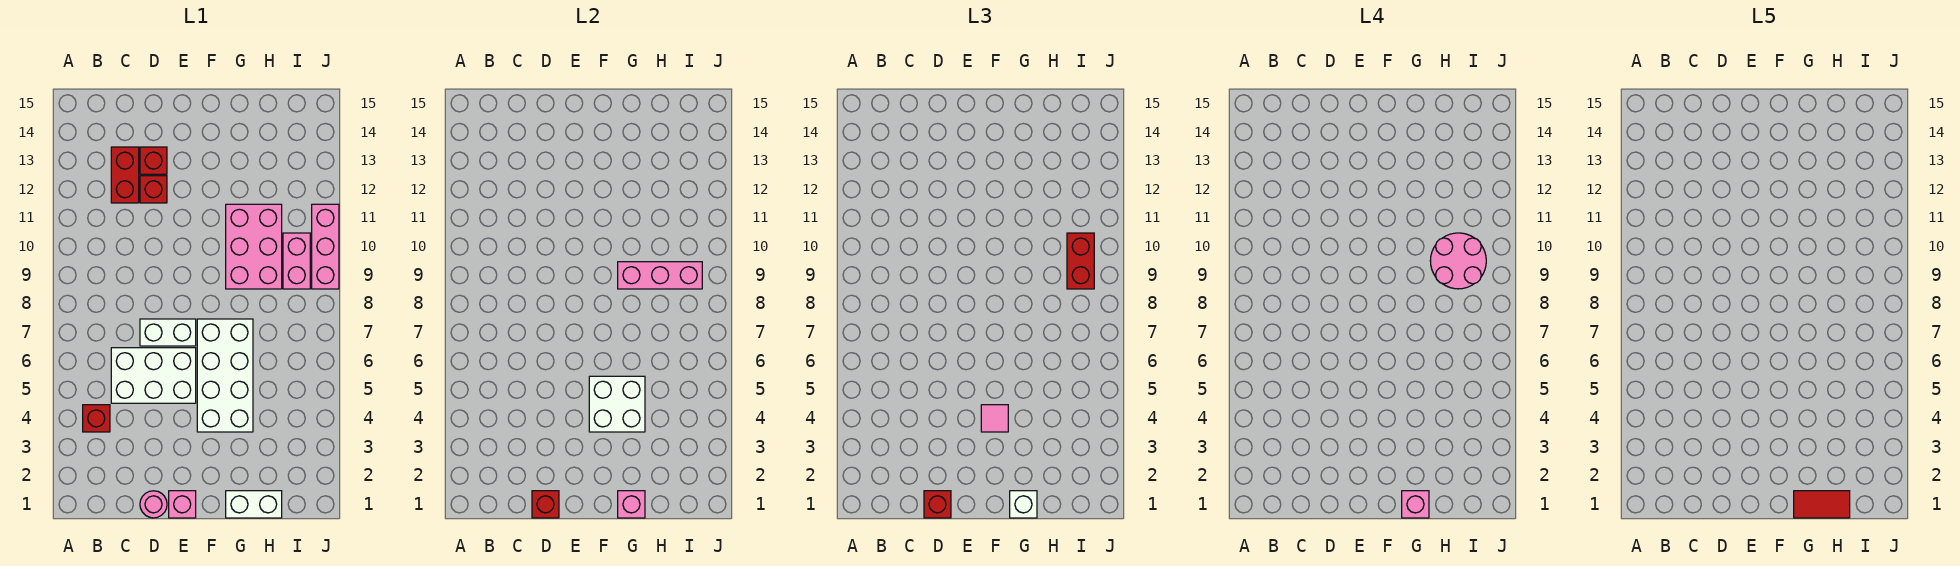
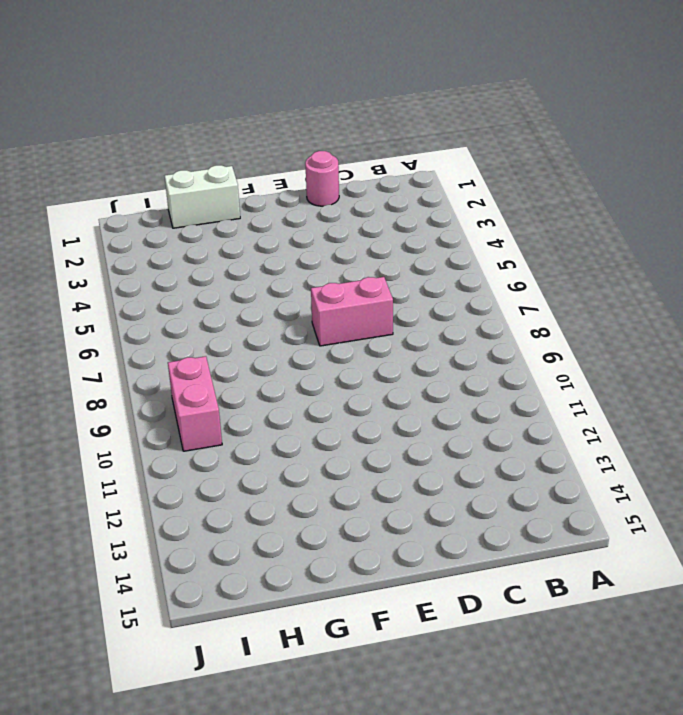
pink 1x2 brick [311,277,393,346] -> white 1x2 brick [140,319,196,346]
none -> red 1x1 brick [83,405,110,432]
none -> white 2x3 brick [111,348,196,403]
none -> red 1x2 brick [111,147,139,203]

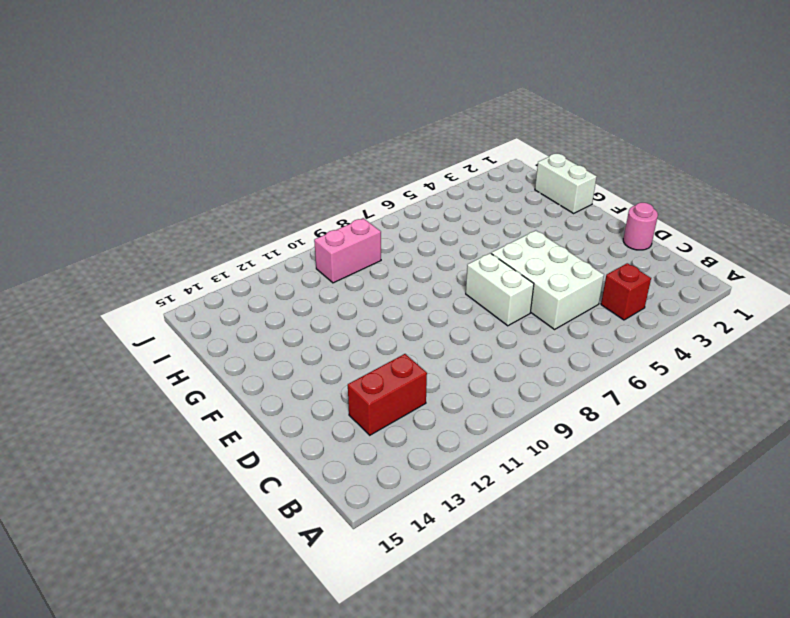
none -> red 1x1 brick [140,176,167,203]
none -> red 1x1 brick [140,147,167,174]
none -> pink 1x1 brick [169,491,196,518]

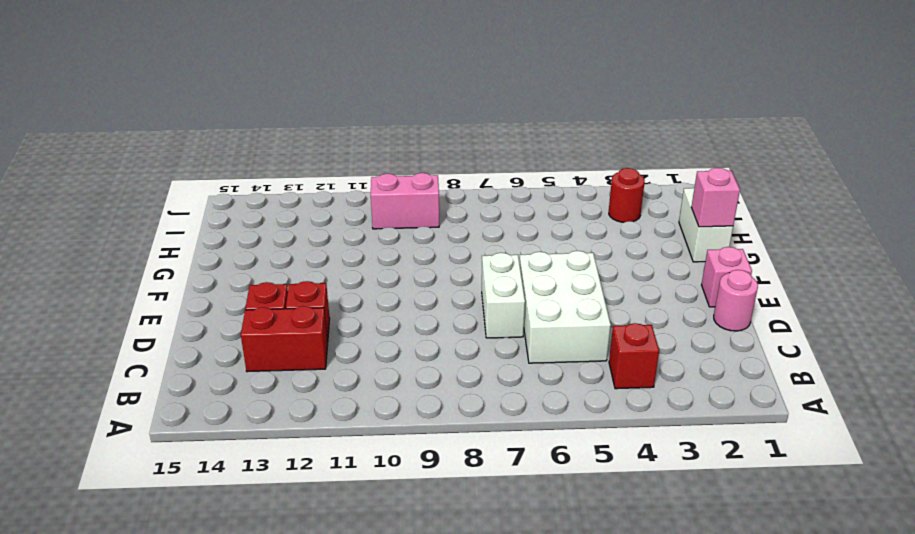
red 1x1 round brick [609,168,645,222] -> none
none -> white 2x4 brick [197,319,253,432]
none -> pink 2x3 brick [226,204,282,289]
none -> pink 1x3 brick [312,204,339,289]

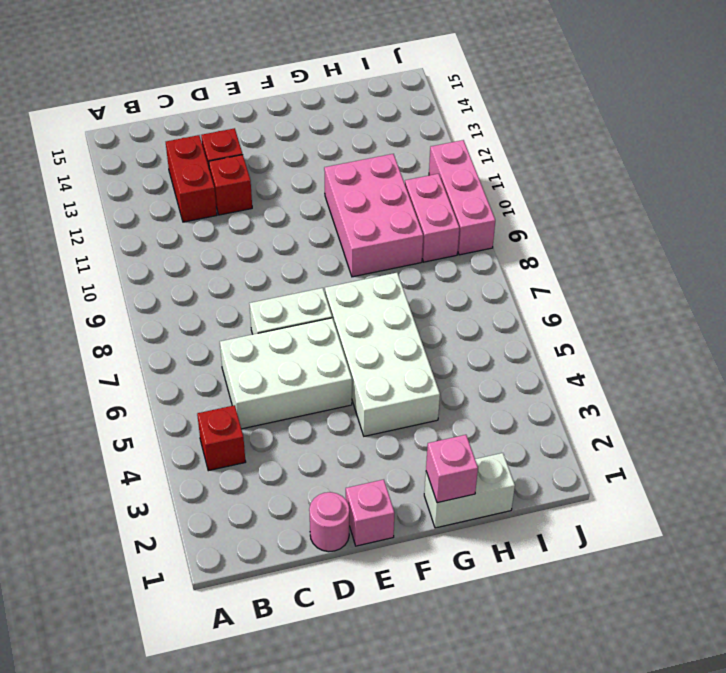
none -> red 1x1 brick [532,491,559,518]
none -> white 2x2 brick [589,376,645,432]
none -> pink 1x3 brick [618,262,702,289]

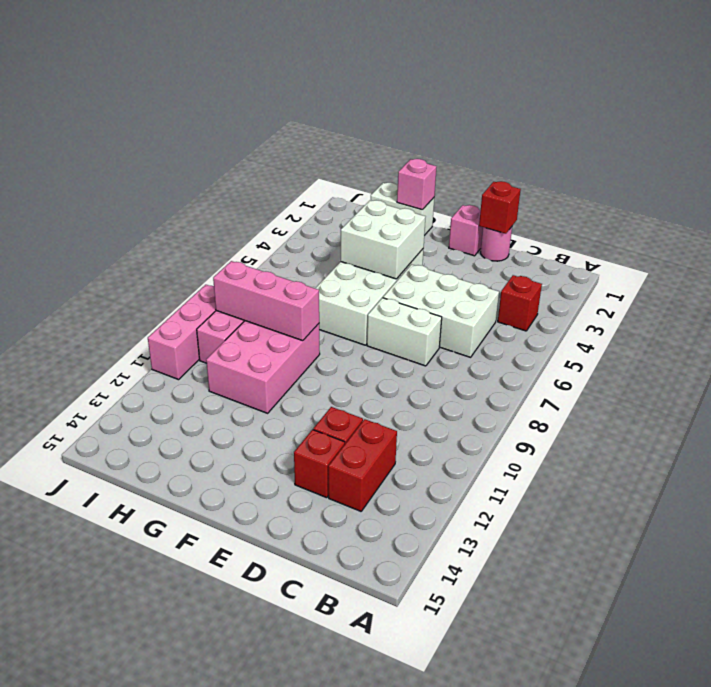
none -> red 1x1 brick [924,491,951,518]
none -> pink 1x1 tile [981,405,1008,432]
none -> white 1x1 brick [1010,491,1037,518]

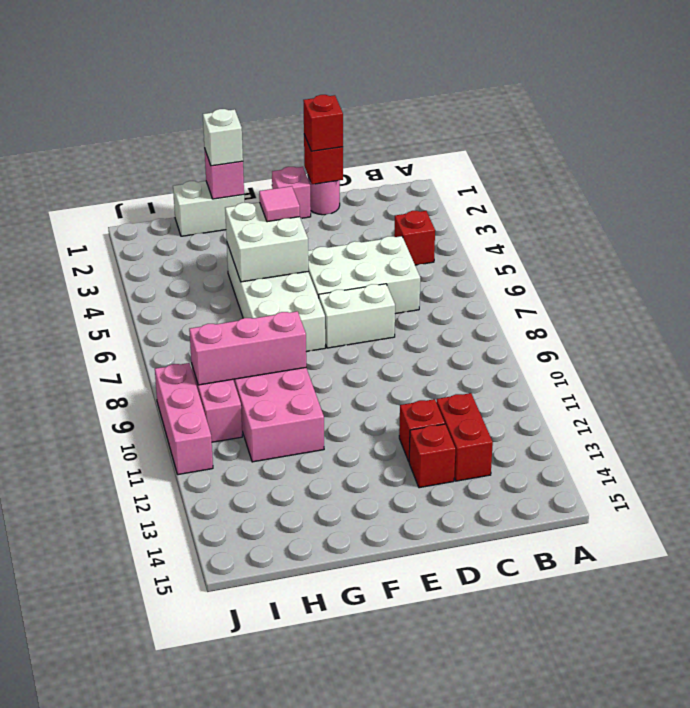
none -> red 1x2 brick [1067,233,1094,289]
none -> pink 1x1 brick [1402,491,1429,518]
none -> pink 2x2 round brick [1430,233,1486,289]

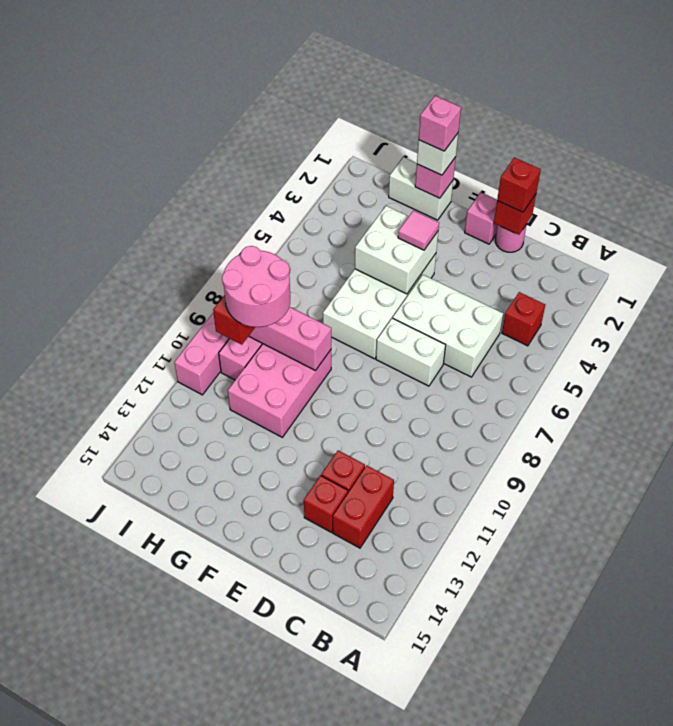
none -> red 1x2 tile [1794,491,1850,518]

